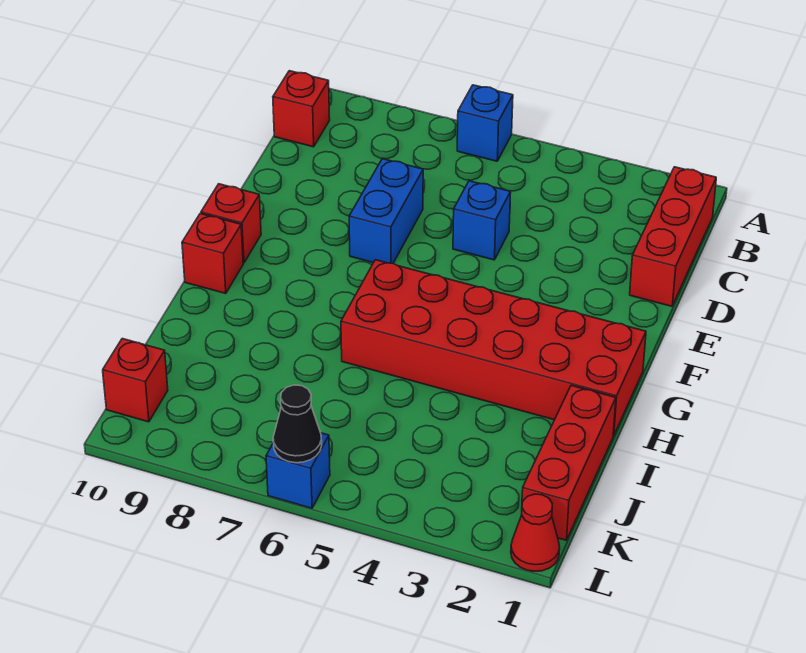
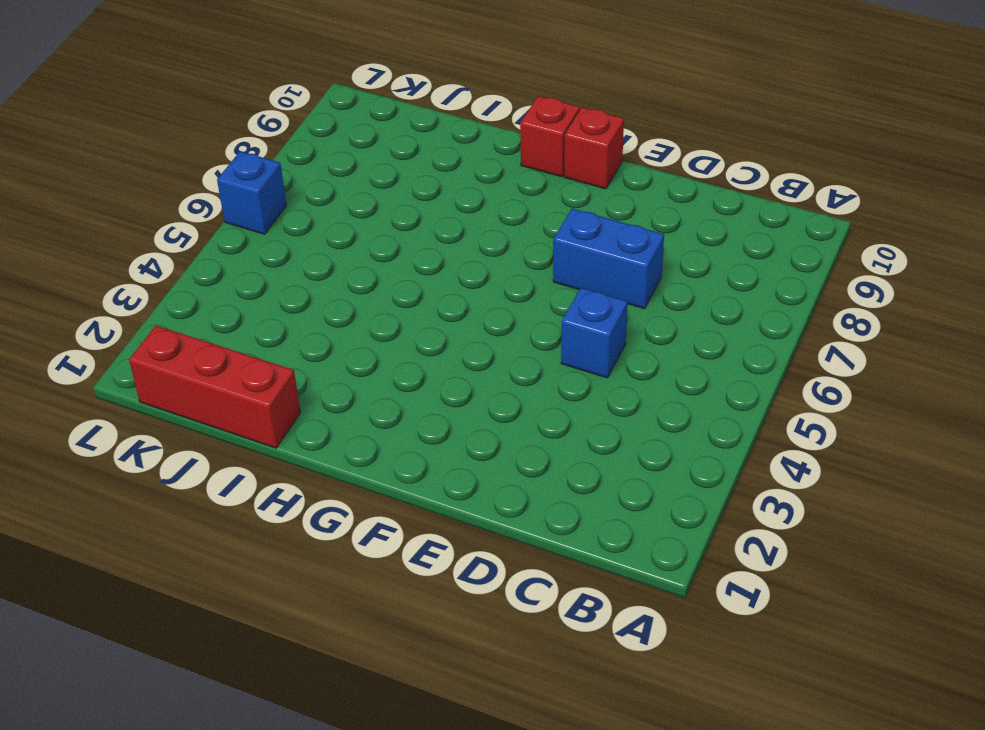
none -> blue 1x1 brick [457,85,513,161]
none -> red 1x3 brick [630,167,716,306]
none -> red 1x1 brick [273,71,330,147]

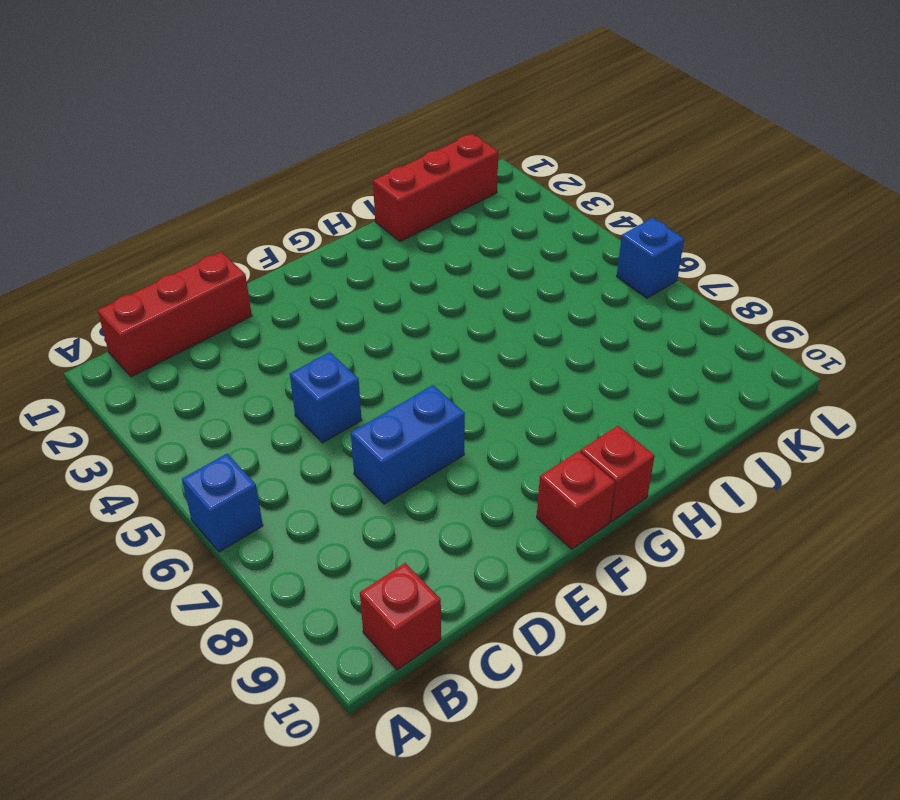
none -> red 2x6 brick [341,260,646,436]
none -> red 1x1 brick [103,339,168,422]
none -> red 1x1 cone [511,494,560,571]

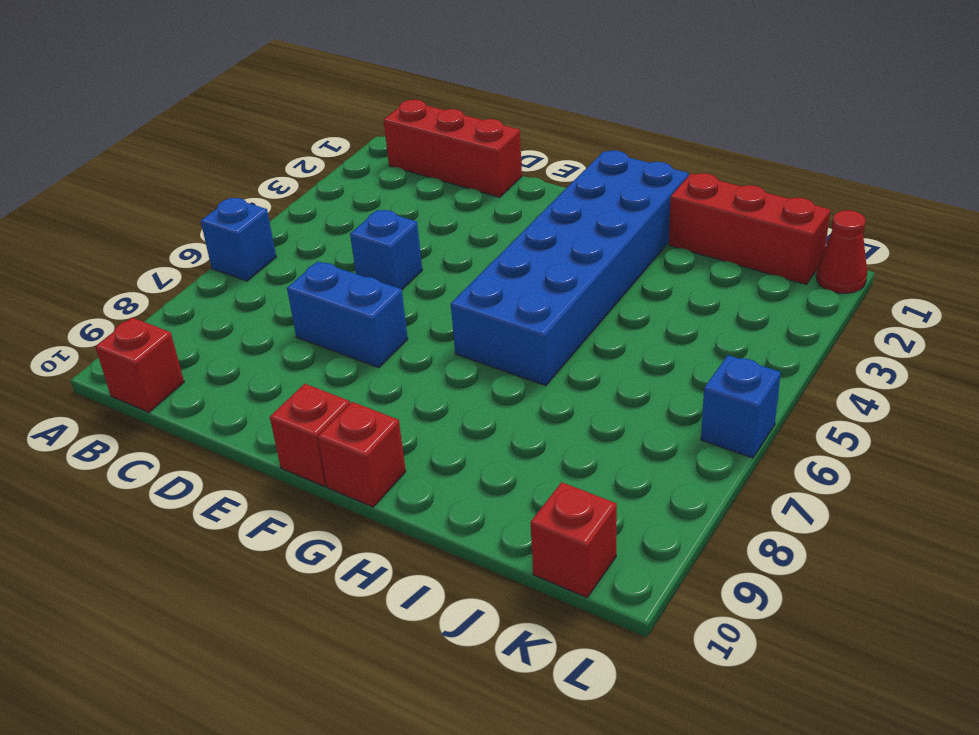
blue 2x6 brick [451,151,689,386] -> red 2x6 brick [341,260,646,436]
none -> black 1x1 cone [273,385,322,463]

